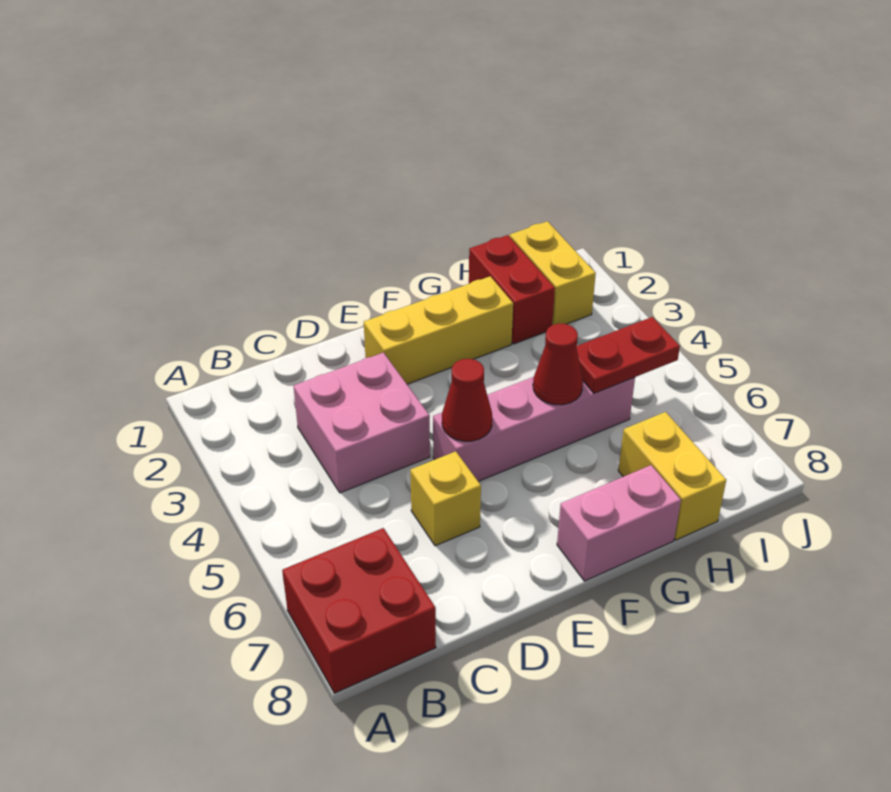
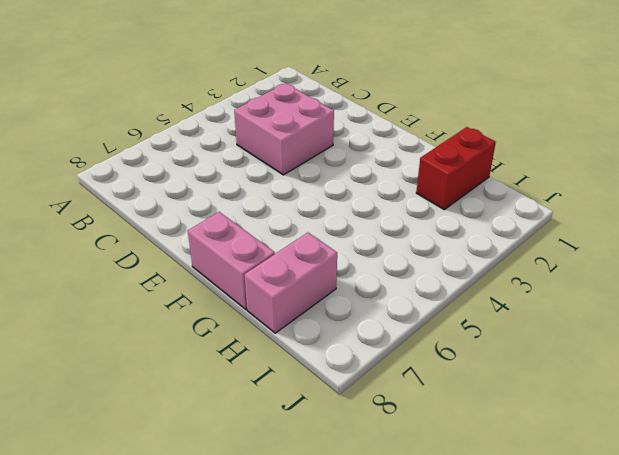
pink 1x2 brick [244,232,337,333] -> yellow 1x2 brick [618,412,726,540]
none -> red 2x2 brick [282,528,436,693]
none -> yellow 1x1 brick [410,451,481,546]
none -> yellow 1x3 brick [364,276,513,384]

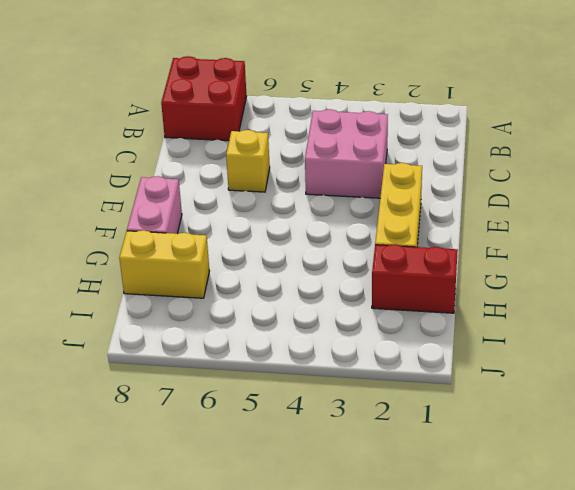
none -> pink 1x4 brick [433,377,635,481]
none -> yellow 1x2 brick [510,221,596,325]
none -> red 1x1 cone [442,359,492,441]

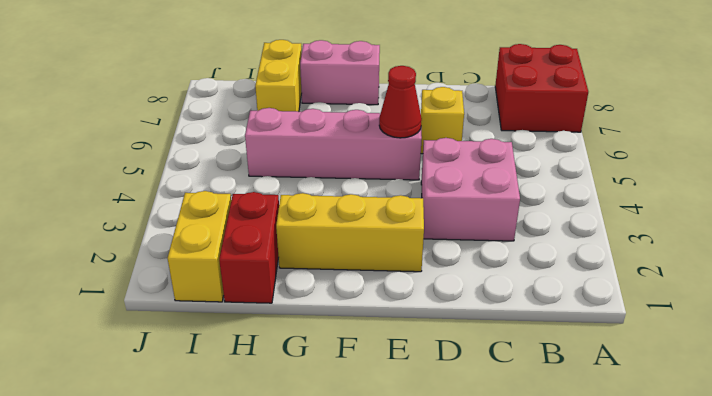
none -> red 1x1 cone [533,324,583,405]
none -> red 1x2 plate [576,317,680,393]

